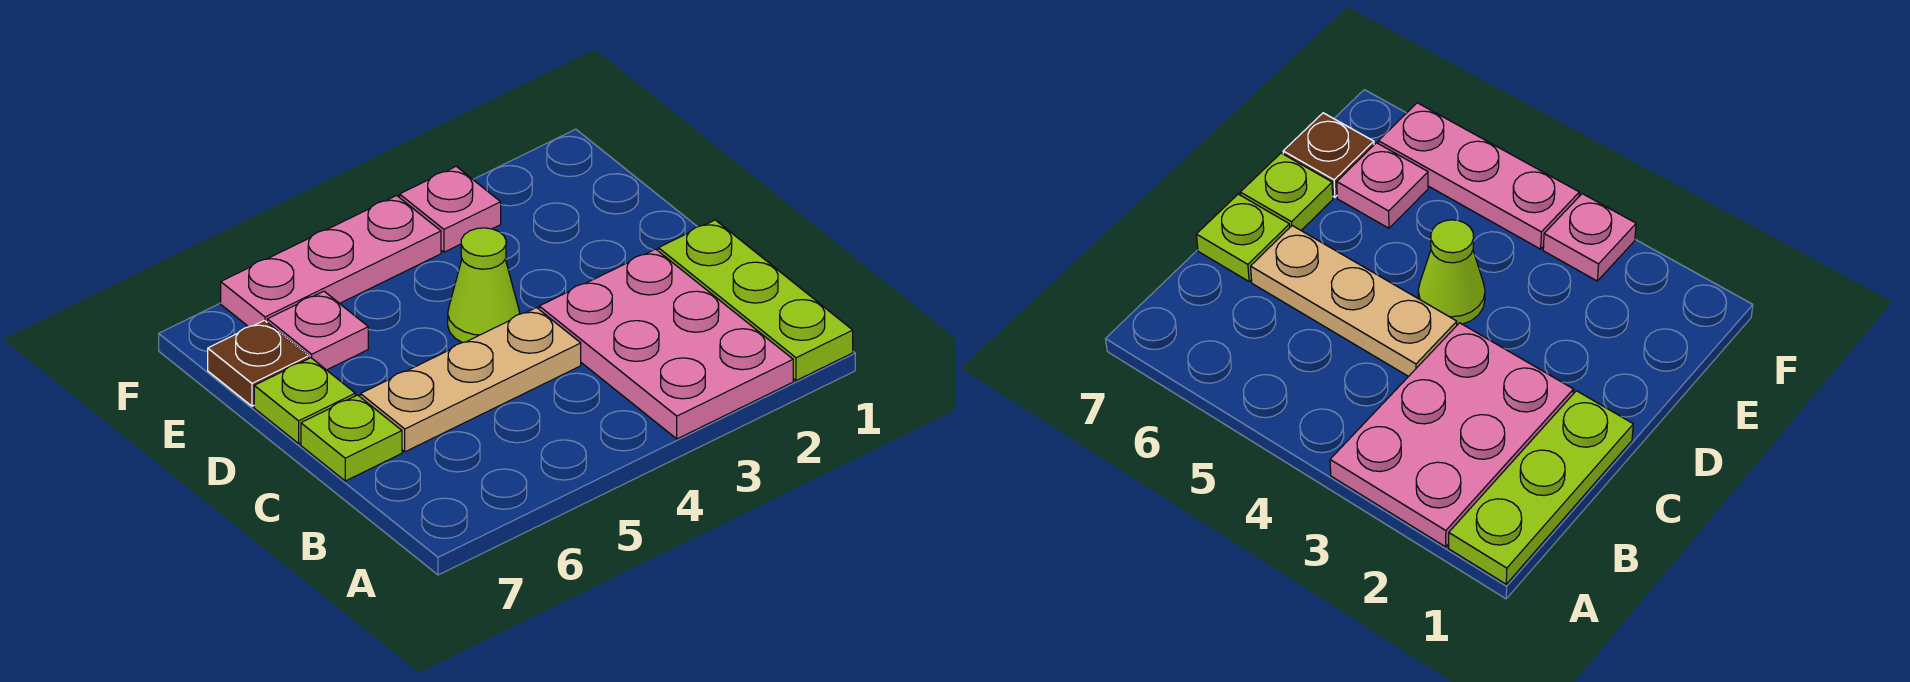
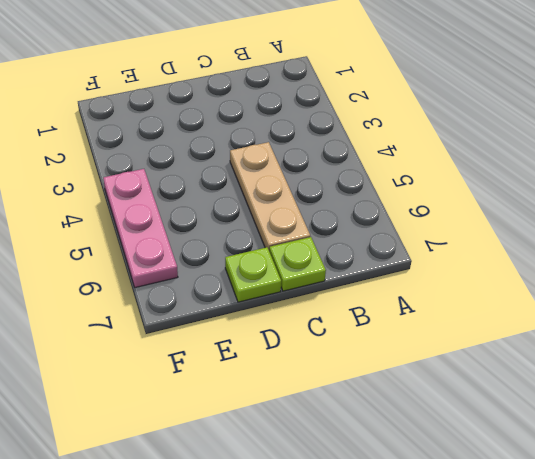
none -> lime 1x3 plate [659,220,853,381]
none -> pink 2x3 plate [539,249,793,439]

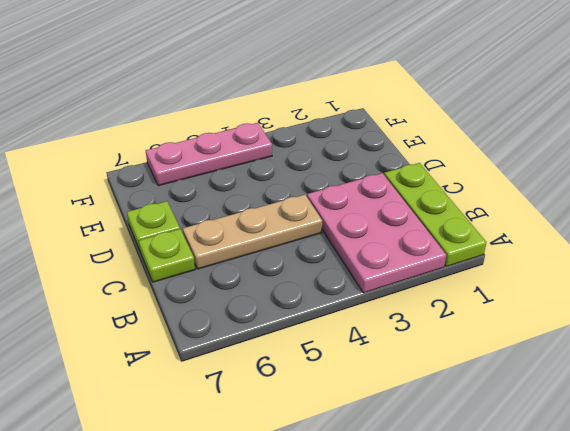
none -> lime 1x1 cone [448,228,520,343]
none -> pink 1x1 plate [267,291,368,370]

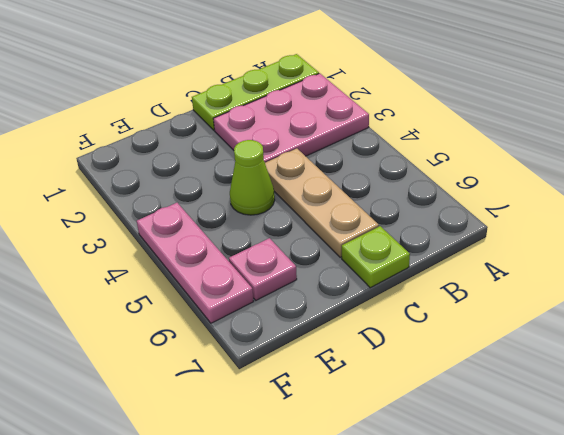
none -> lime 1x1 plate [254,358,355,443]
none -> brown 1x1 plate [208,320,309,406]

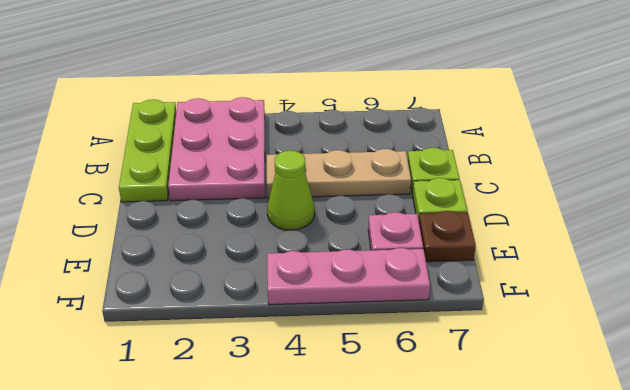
none -> pink 1x1 plate [400,166,501,252]

